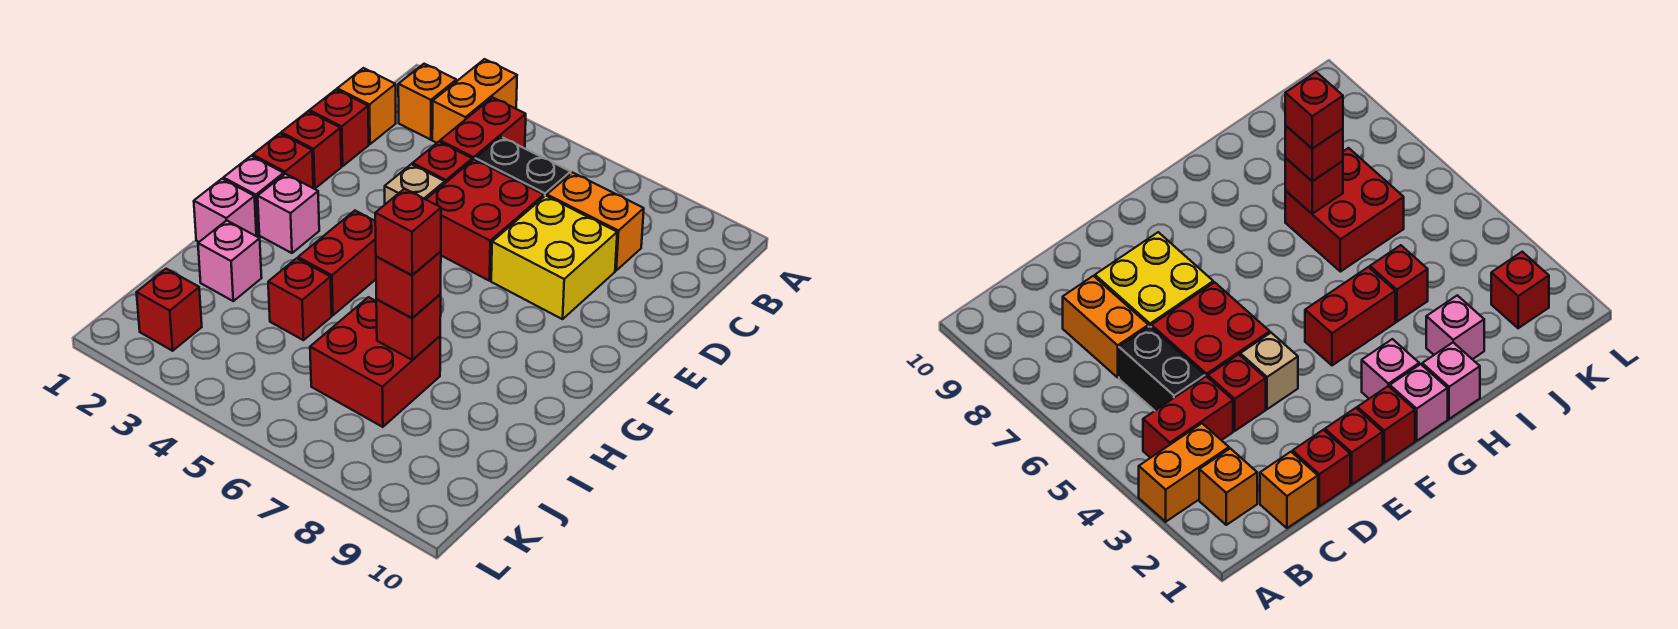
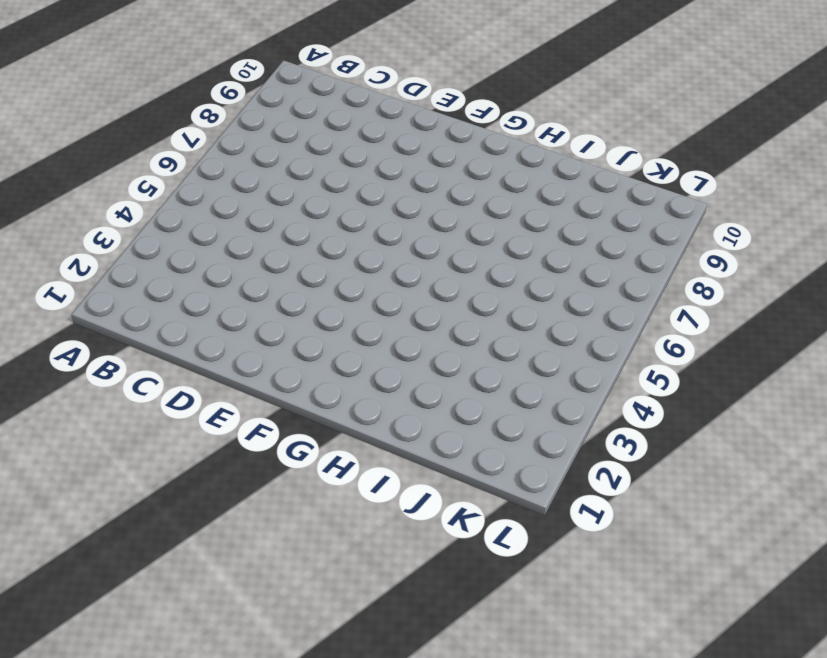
none -> orange 1x2 brick [432,59,517,143]
none -> orange 1x1 brick [398,64,456,140]
none -> red 1x2 brick [440,97,526,160]

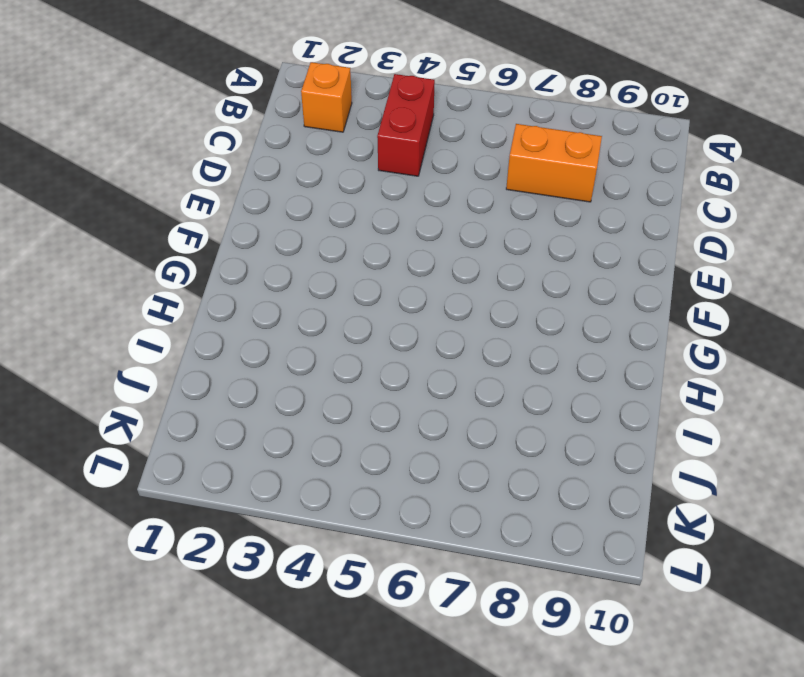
none -> orange 1x2 brick [432,59,517,143]
none -> orange 1x1 brick [337,68,396,144]
none -> black 1x2 brick [475,137,571,196]

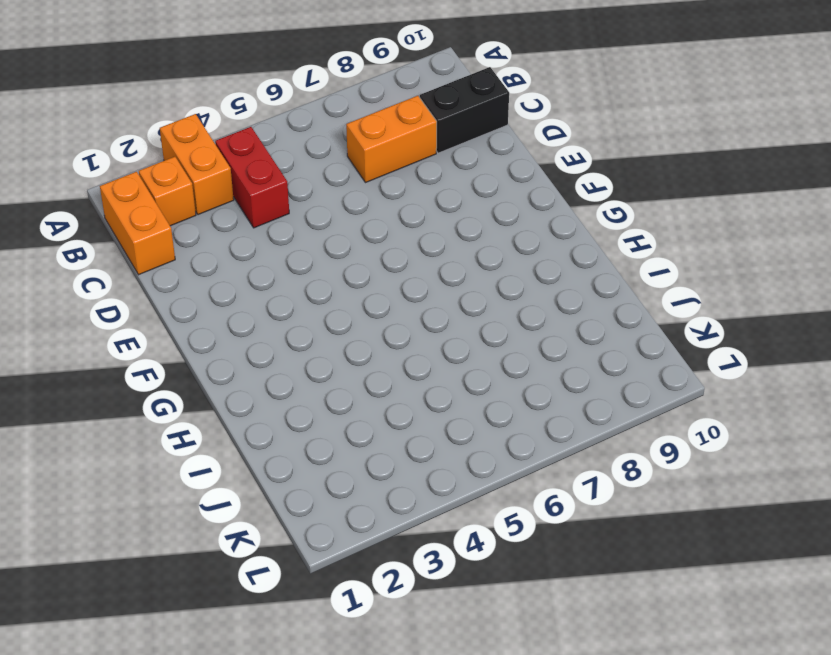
orange 1x2 brick [100,172,175,275] -> orange 1x1 brick [337,68,396,144]
black 1x2 brick [420,67,509,153] -> black 1x2 brick moved to [475,137,571,196]
none -> red 1x1 brick [309,90,369,166]
none -> red 1x1 brick [413,142,472,183]
none -> red 2x2 brick [426,160,544,281]

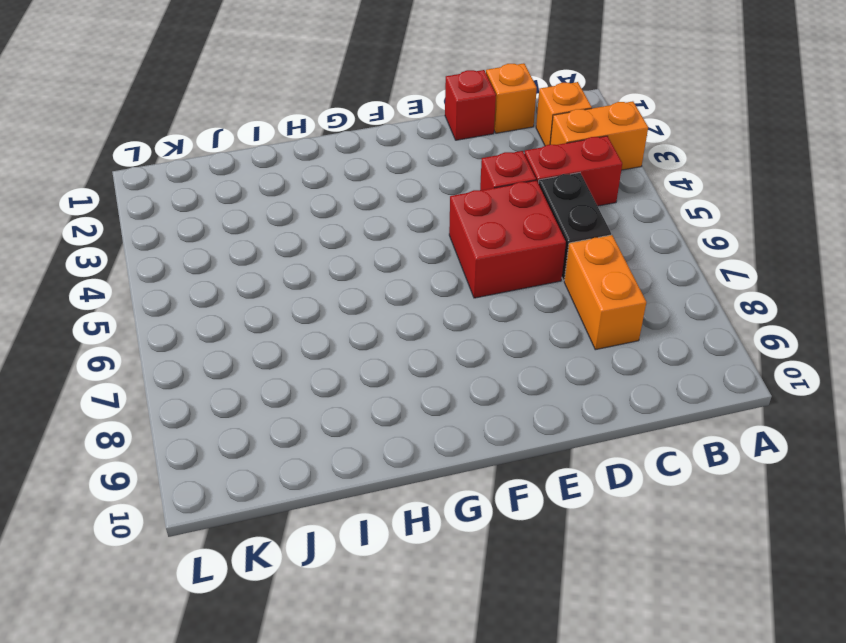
none -> yellow 2x2 brick [491,196,617,319]
none -> red 1x1 brick [281,111,341,189]
none -> tan 1x1 brick [385,164,445,204]

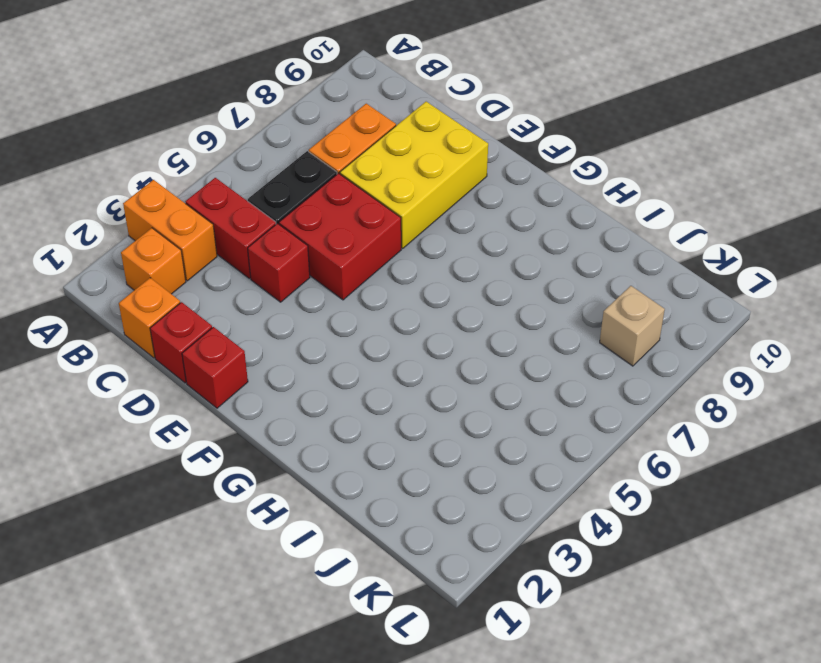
yellow 2x3 brick [340,102,488,249] -> yellow 2x2 brick [491,196,617,319]
tan 1x1 brick [600,286,665,366] -> tan 1x1 brick moved to [385,164,445,204]
none -> red 1x1 brick [253,134,313,188]
none -> pink 1x1 brick [223,156,284,235]
none -> pink 1x1 brick [258,174,319,253]

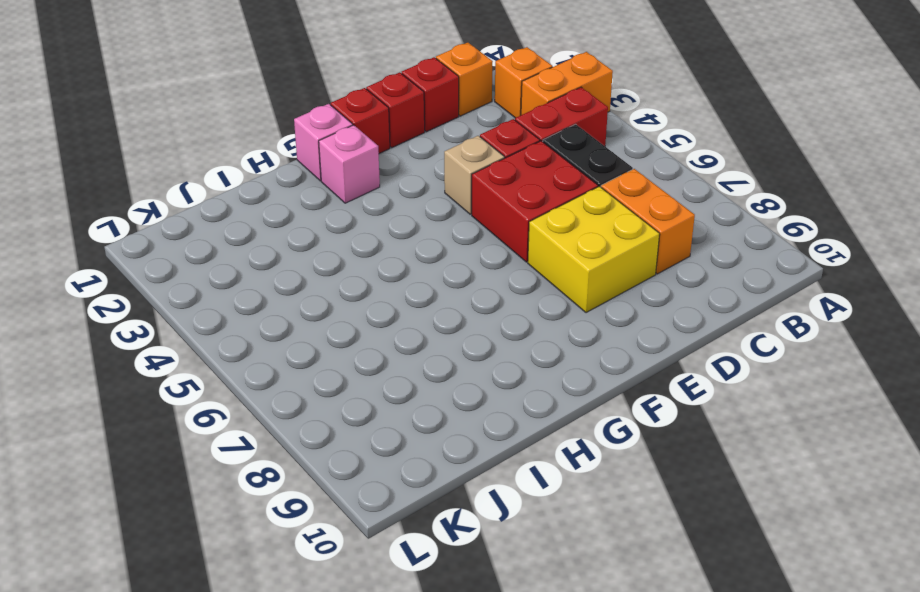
none -> red 1x2 brick [298,211,376,315]
none -> pink 1x1 brick [194,179,256,242]
none -> pink 1x1 brick [198,220,262,301]

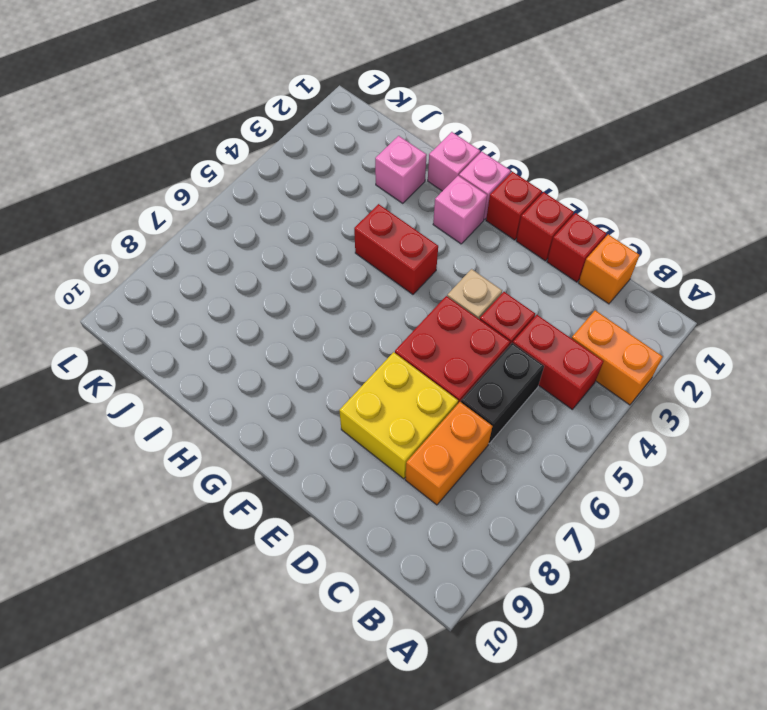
none -> orange 1x1 brick [398,64,456,140]
none -> red 1x1 brick [268,258,332,340]
none -> red 2x2 brick [310,297,440,427]

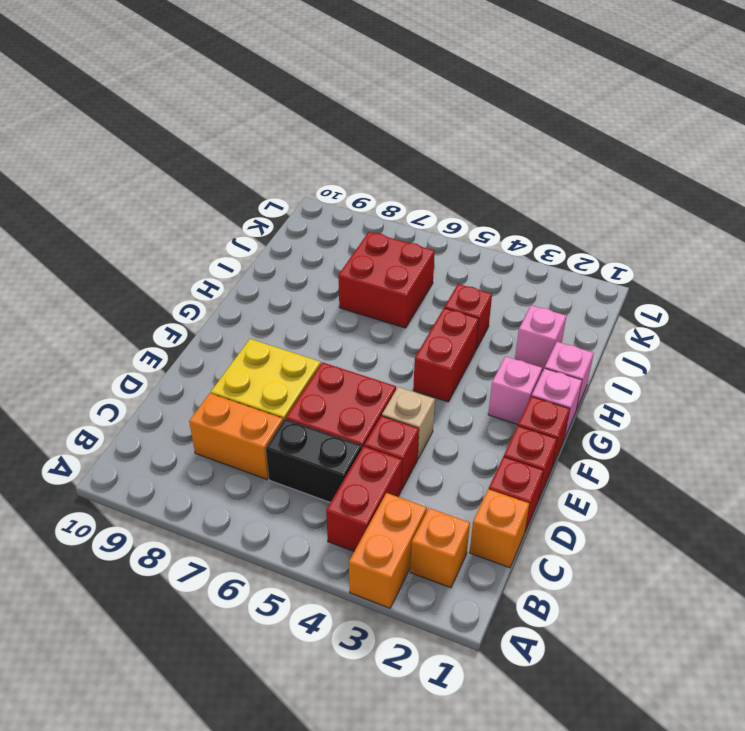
none -> red 1x1 brick [136,269,202,351]
none -> red 1x1 brick [376,294,441,360]
none -> red 1x1 brick [376,251,441,318]

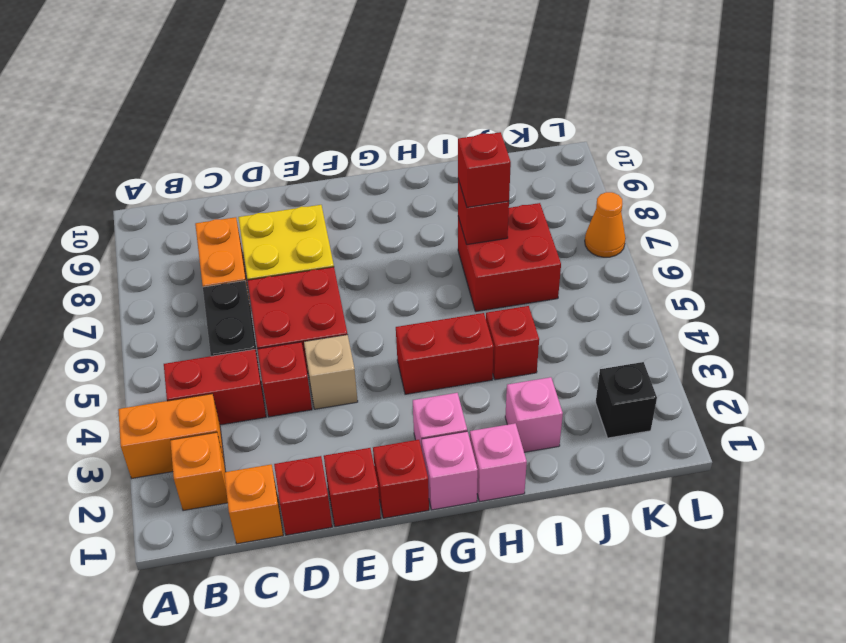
black 1x1 brick [596,362,657,438] -> red 1x1 brick [136,269,202,351]
orange 1x1 cone [585,192,626,257] -> none
none -> red 1x1 brick [375,189,441,275]

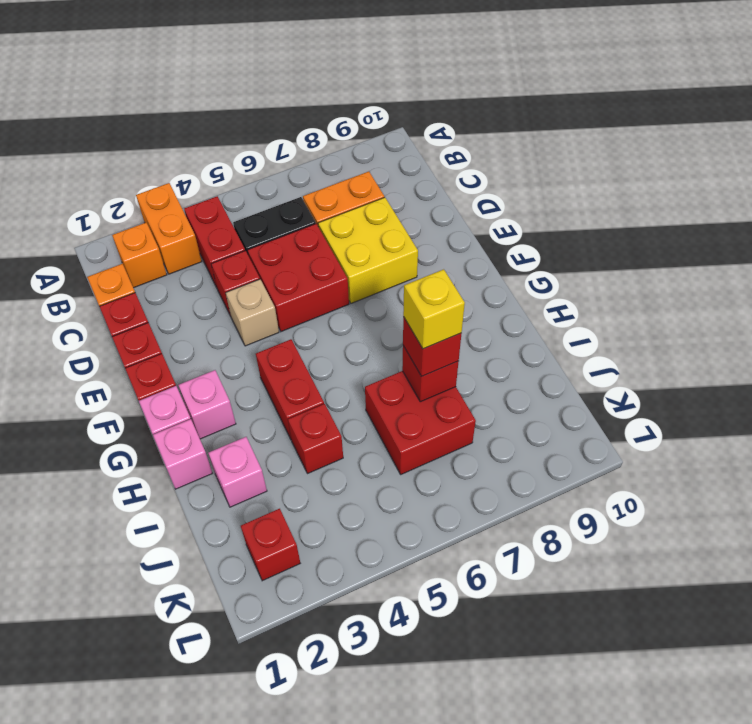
yellow 1x1 brick [403,269,465,349] -> red 1x1 brick [375,189,441,275]

